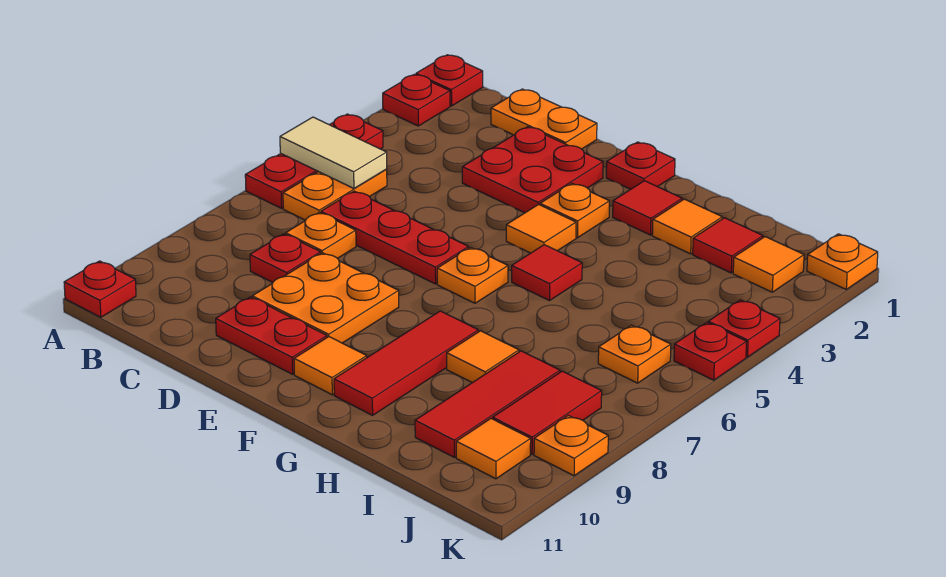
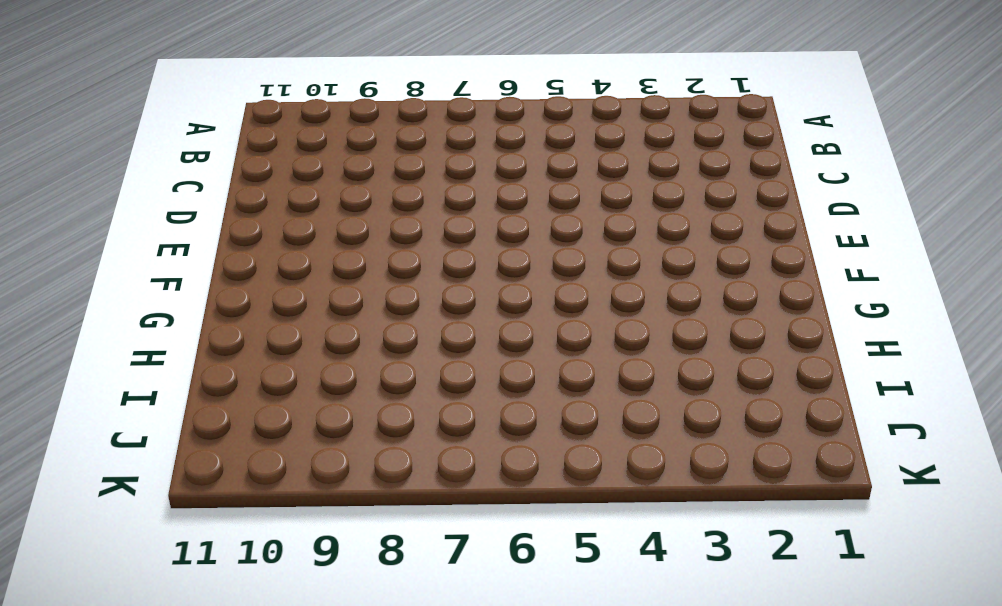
none -> red 1x1 plate [416,55,483,106]
none -> red 1x1 plate [383,74,450,126]
none -> red 1x3 plate [245,114,383,208]
none -> red 1x1 plate [64,261,136,317]

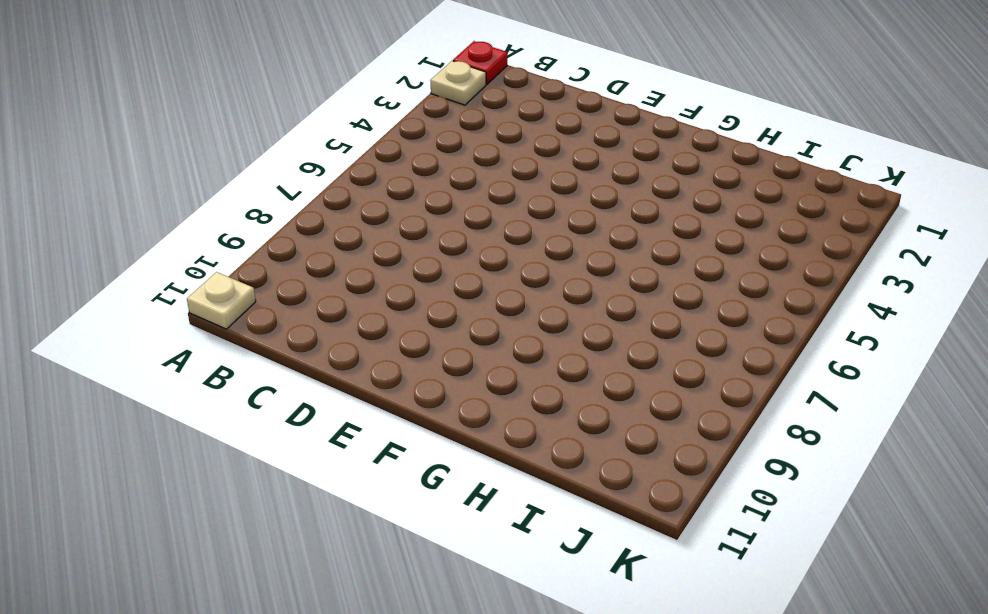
tan 1x1 plate [430,61,486,105] -> red 1x1 plate [383,74,450,126]
tan 1x1 plate [187,272,256,329] -> red 1x1 plate [64,261,136,317]
none -> red 1x3 plate [245,114,383,208]
none -> orange 1x2 plate [283,170,387,220]
none -> orange 1x2 plate [491,89,597,149]
none -> red 1x3 plate [321,191,468,284]

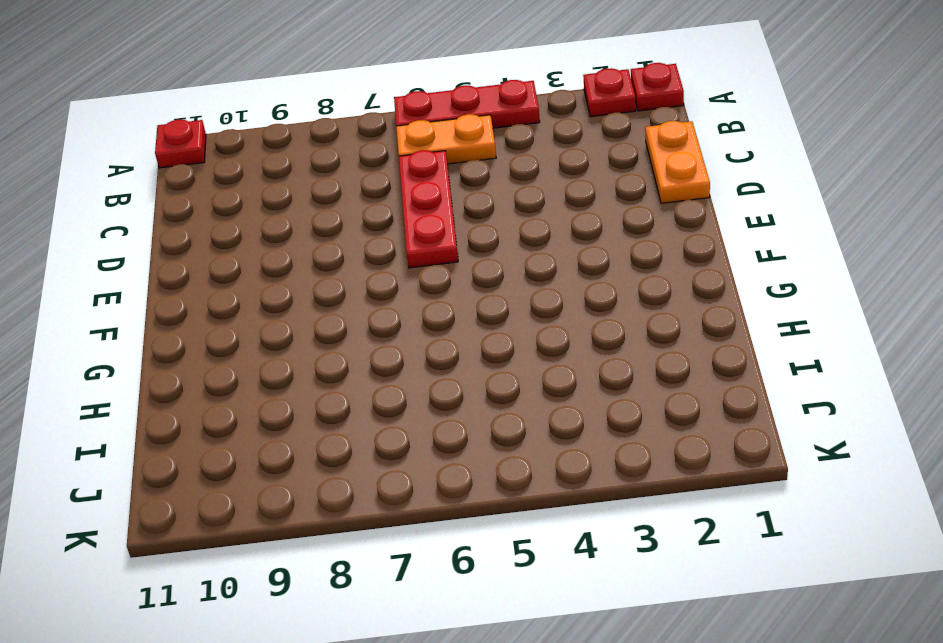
none -> orange 1x1 plate [286,212,356,258]
none -> red 1x1 plate [250,234,321,282]
none -> red 2x2 plate [462,127,603,213]
none -> orange 2x2 plate [252,253,399,343]

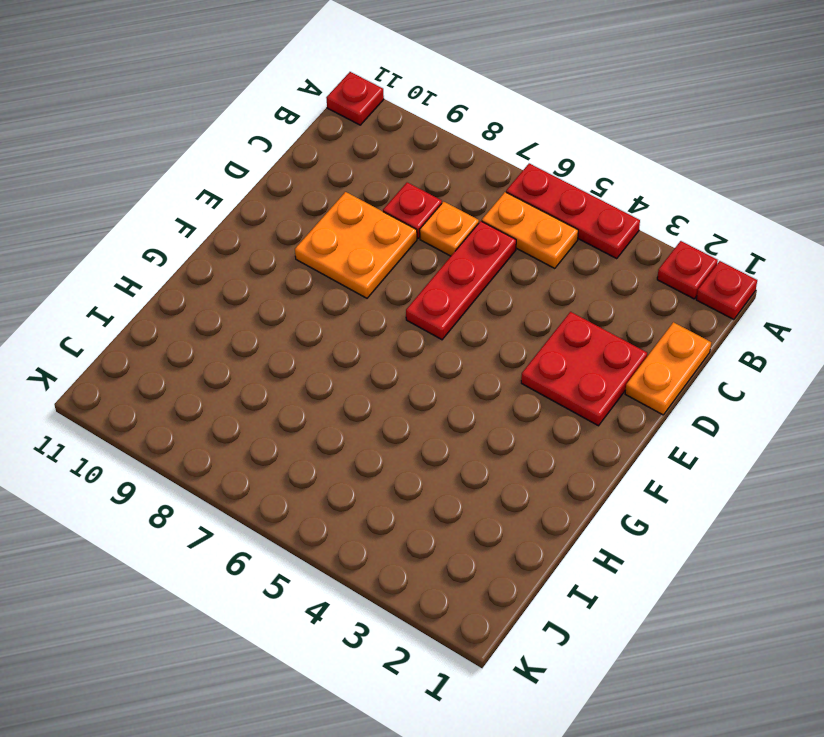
none -> red 1x2 plate [216,297,327,374]
none -> red 1x1 plate [606,142,675,189]
none -> orange 1x1 plate [540,184,609,238]
none -> orange 1x1 tile [506,204,576,253]

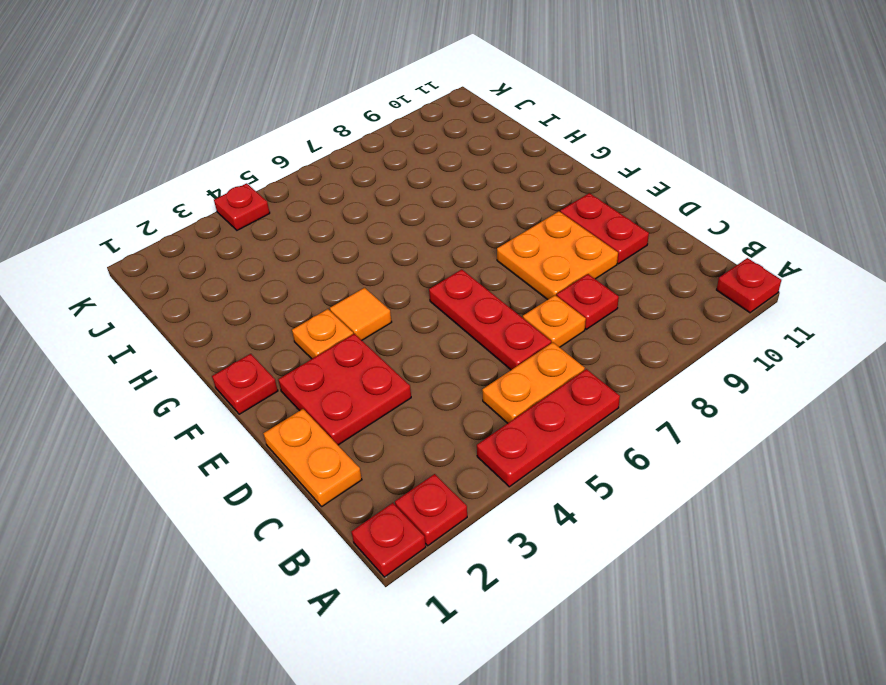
none -> orange 1x1 plate [437,247,508,303]
none -> orange 1x1 tile [294,337,367,395]
none -> red 1x1 tile [613,181,682,235]
none -> red 1x1 tile [512,245,582,301]

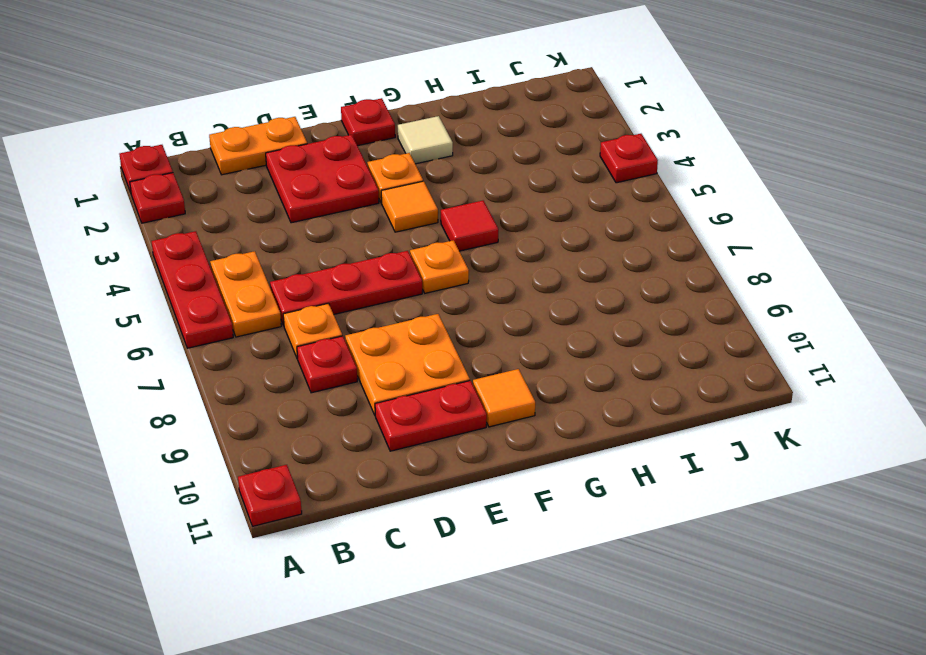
tan 1x1 tile [398,116,453,164] -> red 1x1 tile [613,181,682,235]
none -> red 1x3 tile [334,311,478,415]
none -> orange 1x1 tile [652,199,722,254]
none -> orange 1x1 tile [447,331,519,383]
none -> red 1x1 tile [693,218,763,273]

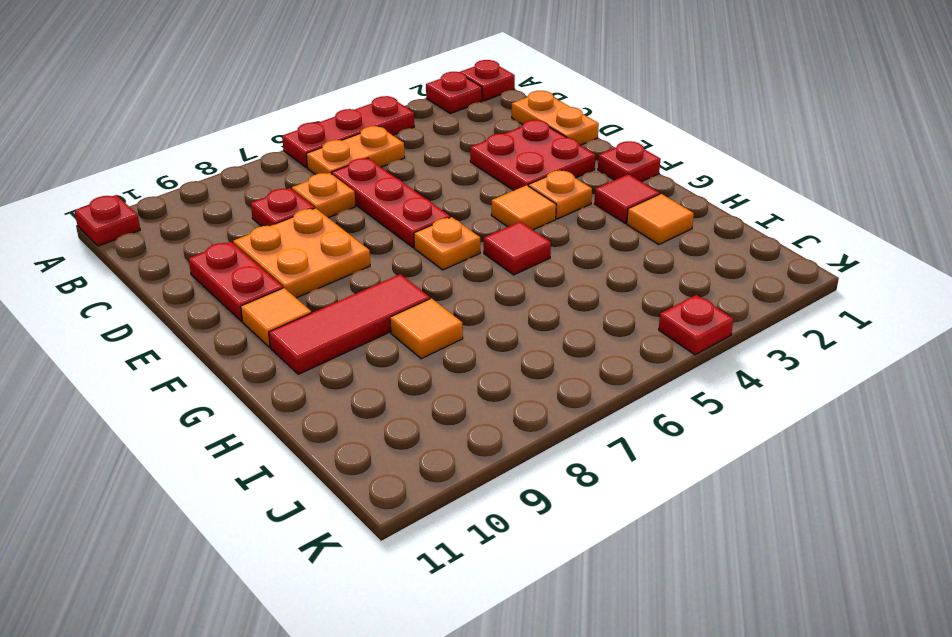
none -> red 1x1 tile [693,218,763,273]
none -> red 1x3 tile [415,351,560,457]
none -> orange 1x1 tile [733,237,804,292]
none -> orange 1x1 plate [598,325,671,383]

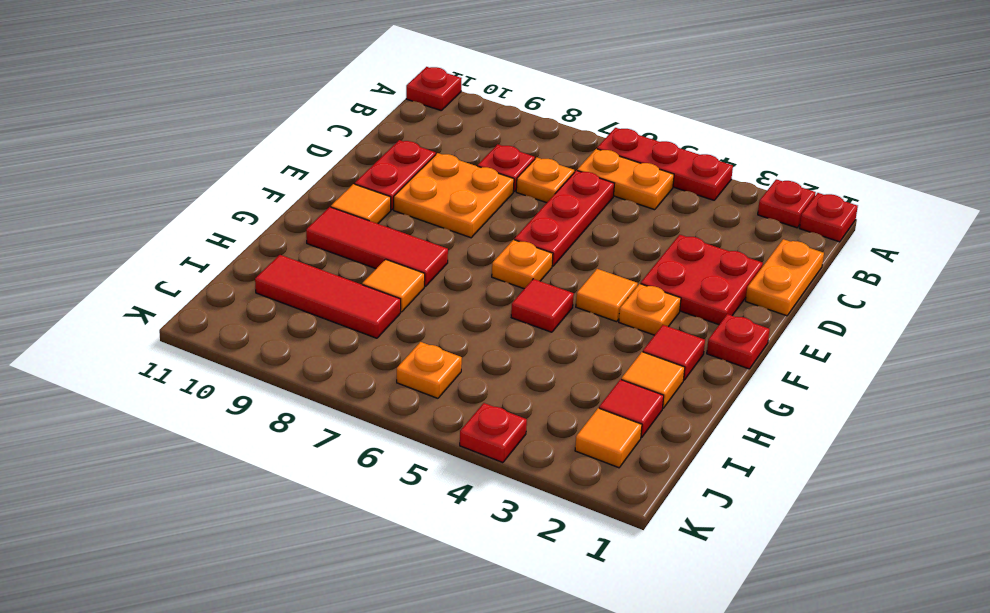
none -> red 1x2 tile [493,371,602,454]
none -> orange 1x1 tile [456,419,531,479]
none -> orange 1x1 plate [807,234,878,289]
none -> red 1x1 plate [674,322,746,380]

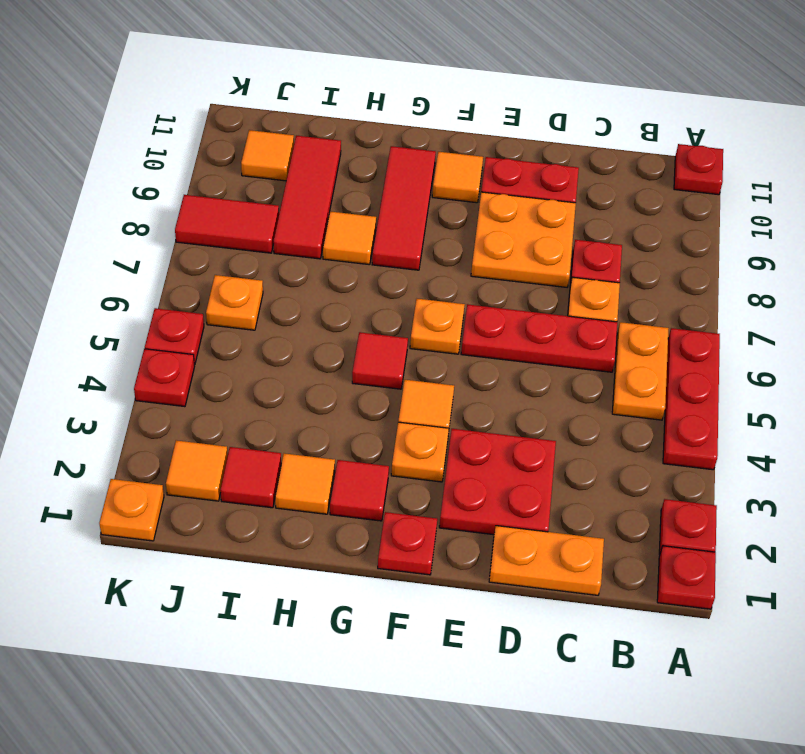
red 1x2 tile [175,195,279,253] -> red 1x2 tile turned to [493,371,602,454]
none -> orange 1x1 plate [534,415,608,476]
none -> tan 1x2 tile [280,117,387,189]

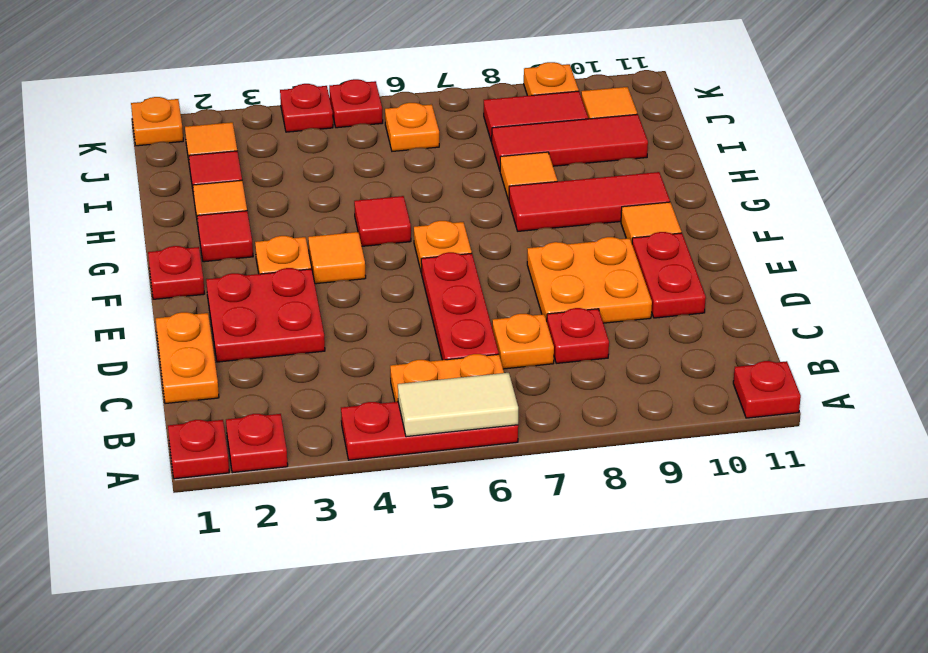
tan 1x2 tile [398,373,518,437] -> tan 1x2 tile turned to [280,117,387,189]

